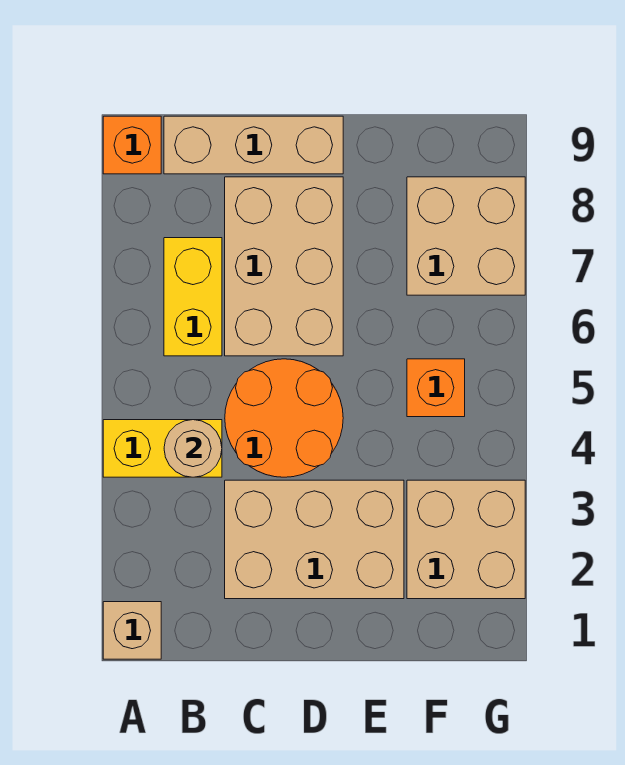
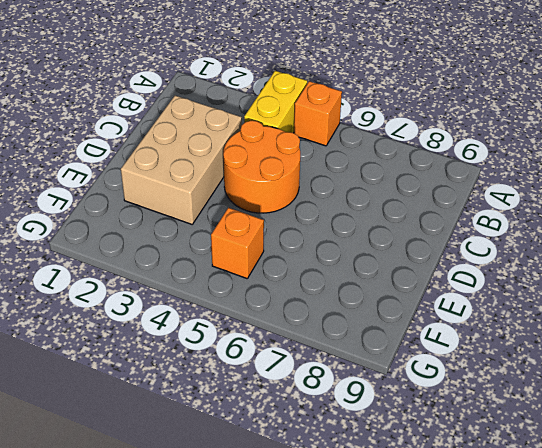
orange 1x1 brick [294,81,342,146] -> orange 1x1 brick moved to [103,116,161,174]
none -> tan 1x1 brick [103,602,161,659]
none -> yellow 1x2 brick [164,238,222,356]
none -> tan 1x3 brick [164,116,343,174]

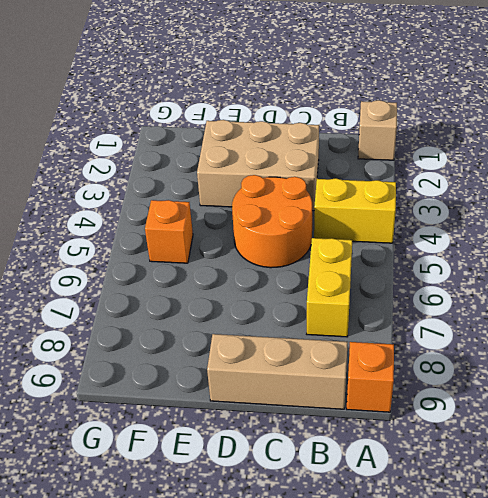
none -> tan 2x3 brick [225,177,343,356]
none -> tan 2x2 brick [407,480,525,599]
none -> tan 2x2 brick [407,177,525,295]

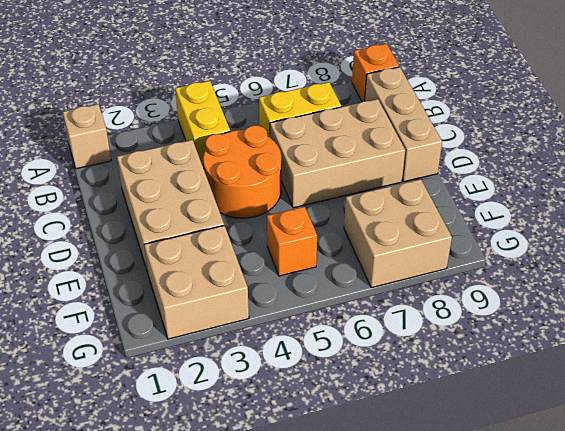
none -> tan 1x1 round brick [164,420,222,477]

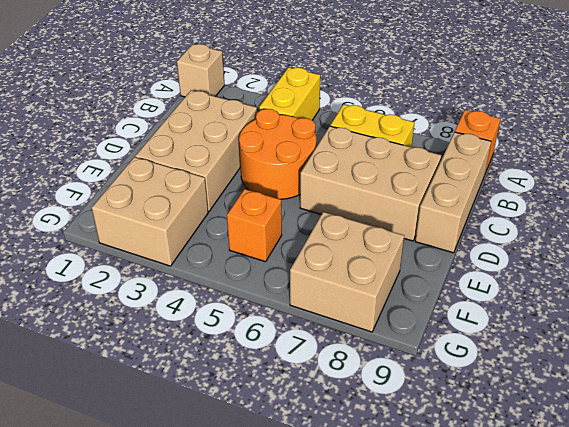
none -> tan 1x1 round brick [164,420,222,477]

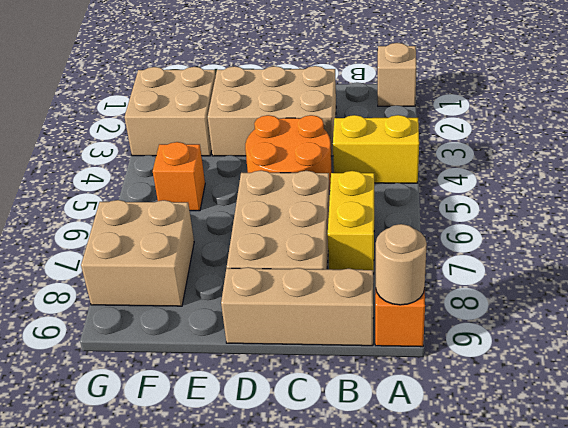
tan 1x1 round brick [376,224,427,305] -> tan 1x1 round brick moved to [164,420,222,477]

